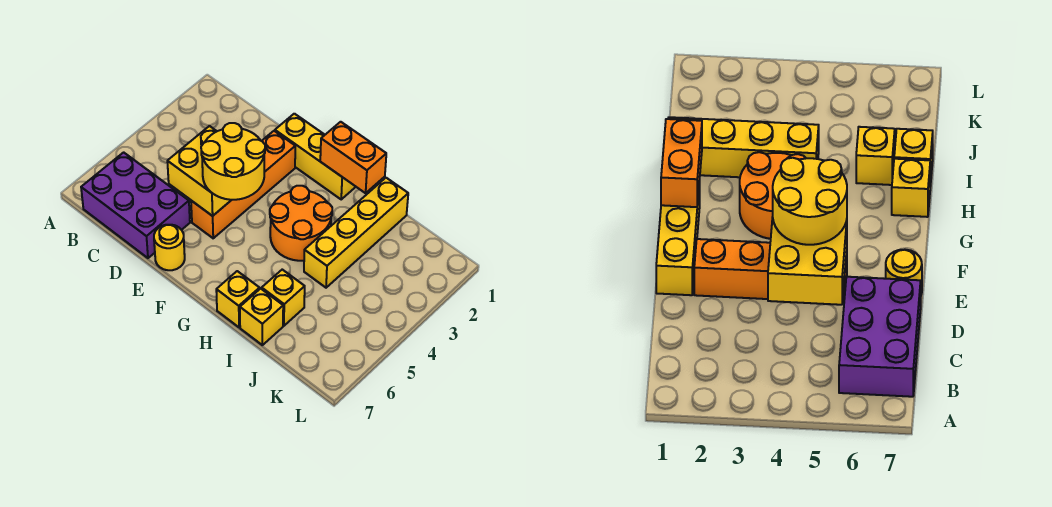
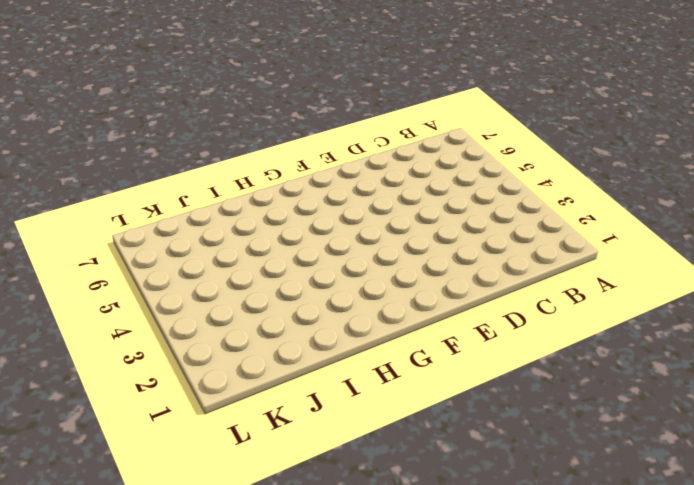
none -> purple 2x3 brick [81,152,190,258]
none -> yellow 1x3 brick [275,114,356,199]
none -> orange 1x4 brick [191,131,295,238]

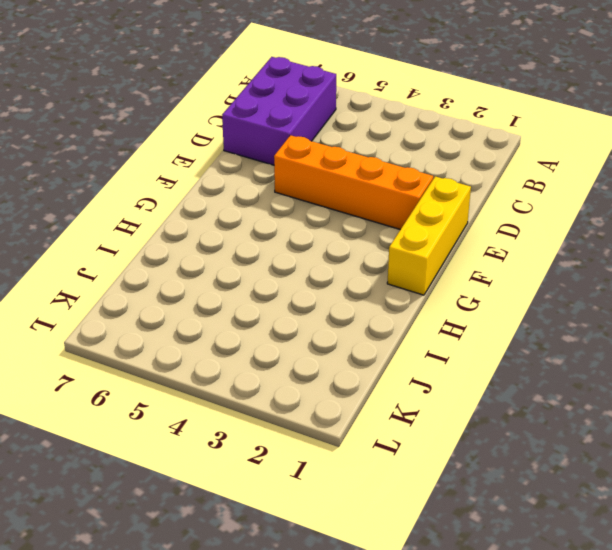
none -> yellow 1x1 round brick [154,225,185,270]
none -> orange 2x2 round brick [270,186,332,261]
none -> yellow 1x1 brick [216,271,260,327]

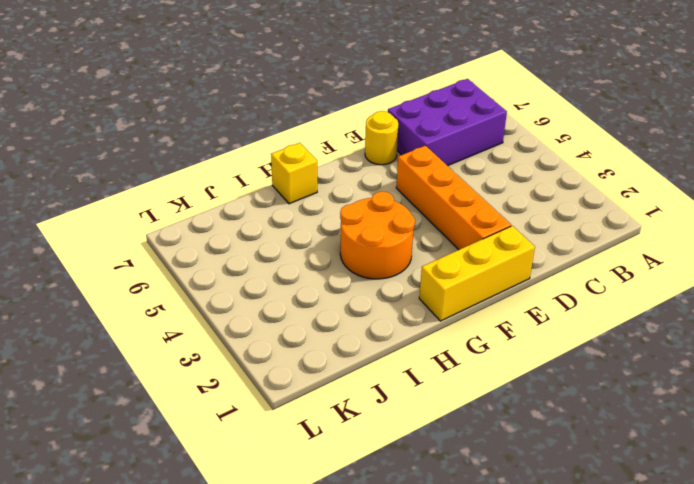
none -> yellow 1x4 brick [304,178,408,288]
none -> yellow 1x1 brick [262,270,305,326]
none -> yellow 1x1 brick [240,289,283,345]

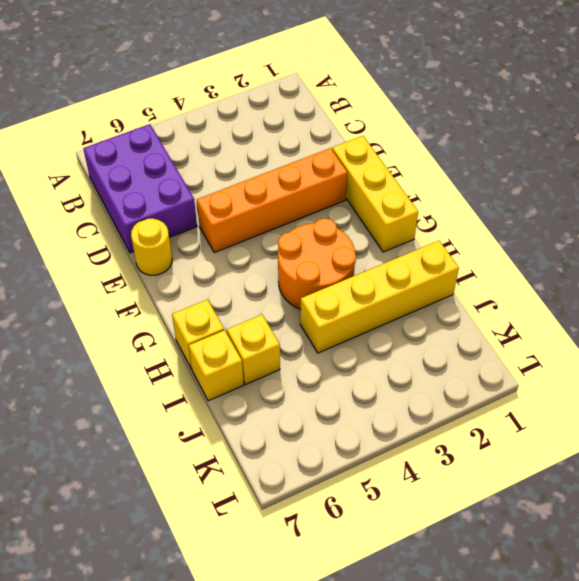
none -> yellow 2x2 brick [167,126,231,216]
none -> orange 1x2 brick [320,122,386,193]
none -> yellow 2x2 round brick [201,123,265,200]

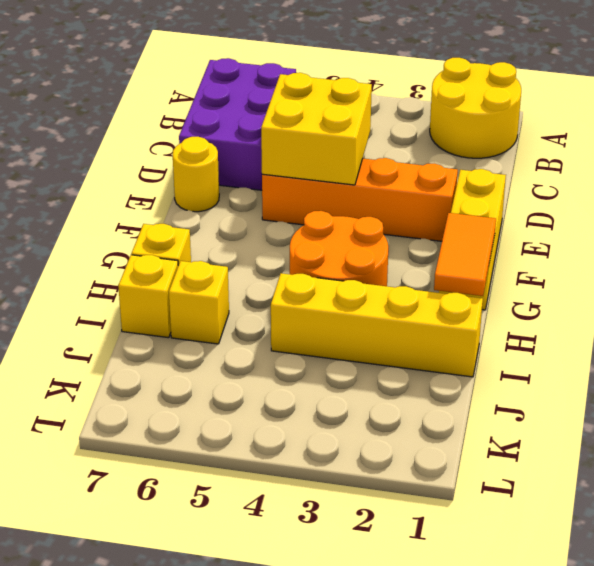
yellow 2x2 round brick [430,58,521,158] -> yellow 2x2 round brick moved to [201,123,265,200]
orange 1x2 tile [434,213,496,296] -> orange 1x2 brick [320,122,386,193]

